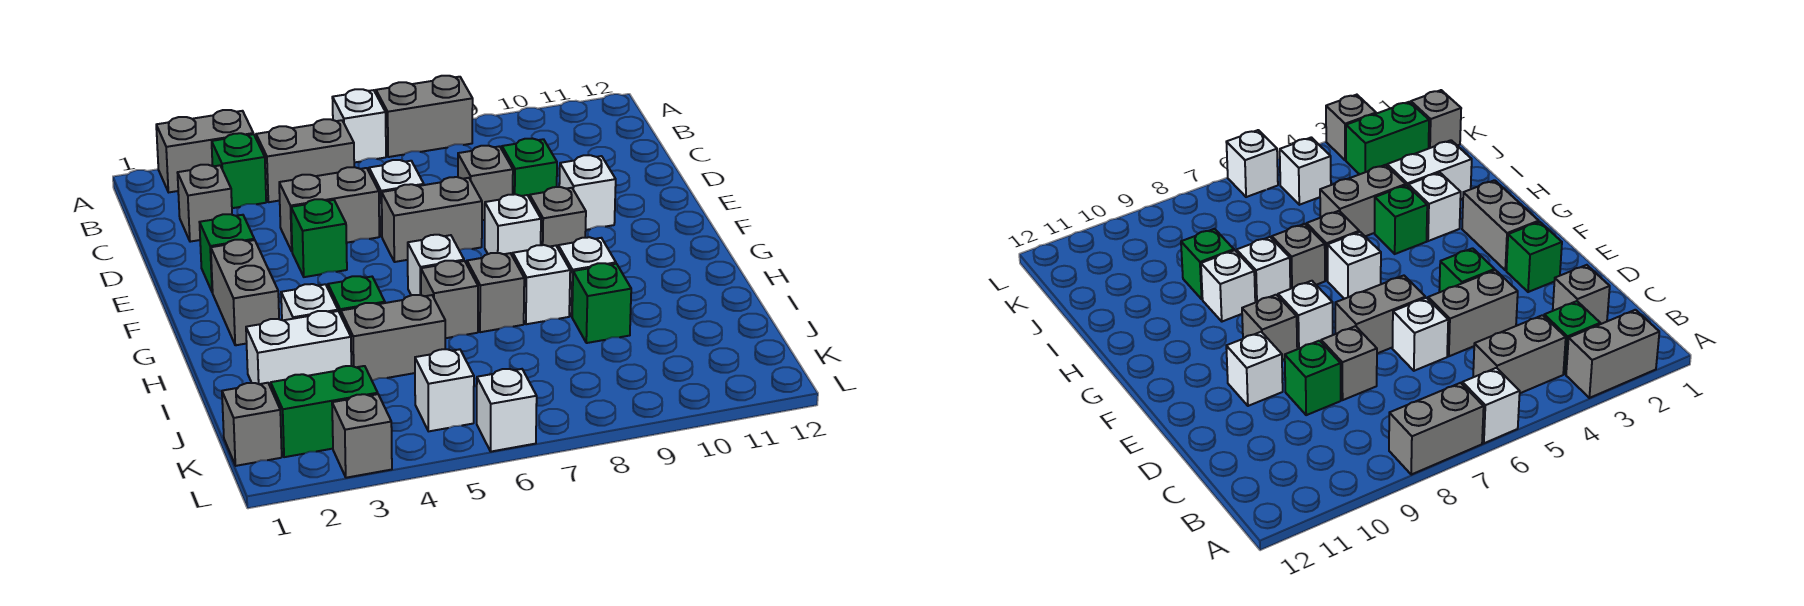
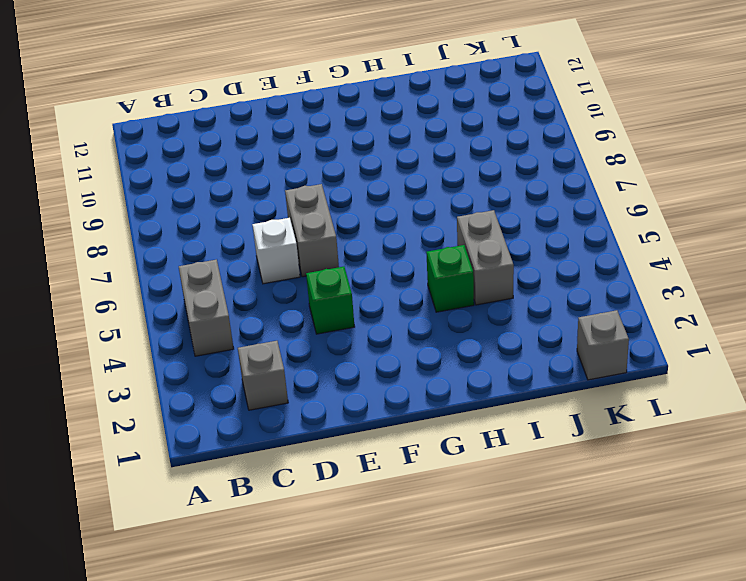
none -> grey 1x2 brick [156,110,253,192]
none -> white 1x1 brick [332,89,386,163]
none -> grey 1x2 brick [376,76,473,157]
none -> green 1x1 brick [212,133,266,208]

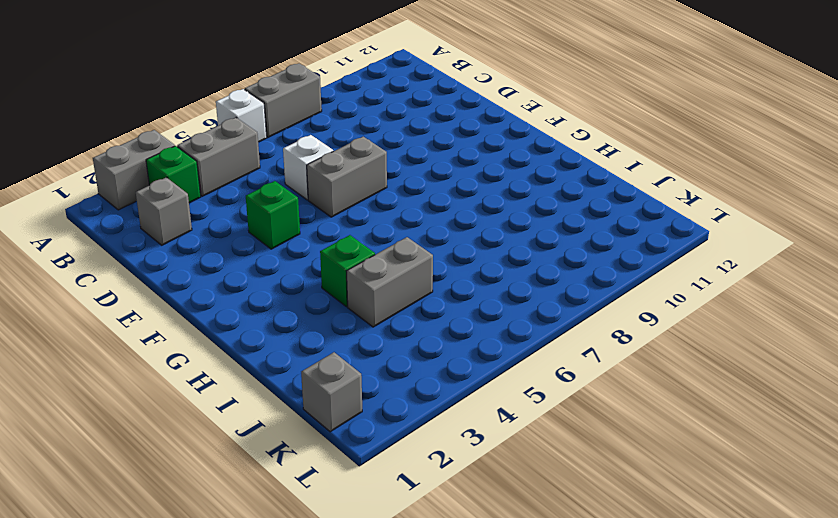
none -> grey 1x2 brick [279,167,379,251]
none -> grey 1x1 brick [458,146,513,220]
none -> green 1x1 brick [502,139,557,198]
none -> green 1x1 brick [200,214,254,293]

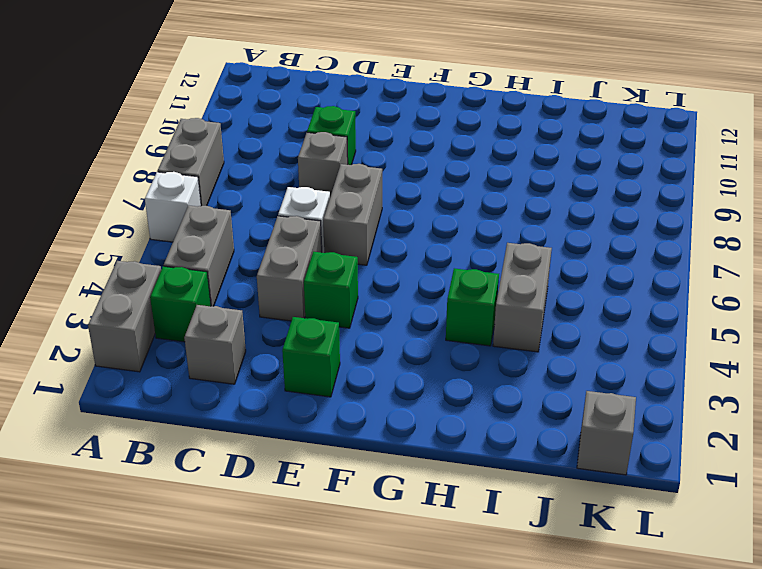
none -> white 1x1 brick [559,155,616,230]
none -> grey 1x2 brick [211,240,279,345]
none -> white 1x1 brick [485,194,541,256]
none -> grey 1x1 brick [530,187,586,248]

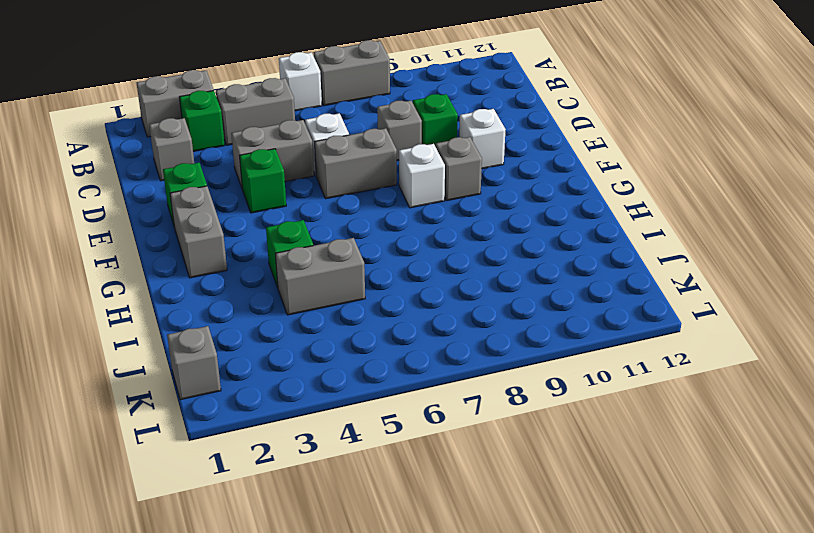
none -> white 1x1 brick [408,235,464,295]
none -> white 1x1 brick [281,284,338,320]
none -> grey 1x1 brick [421,261,478,338]
none -> grey 1x1 brick [467,253,524,332]

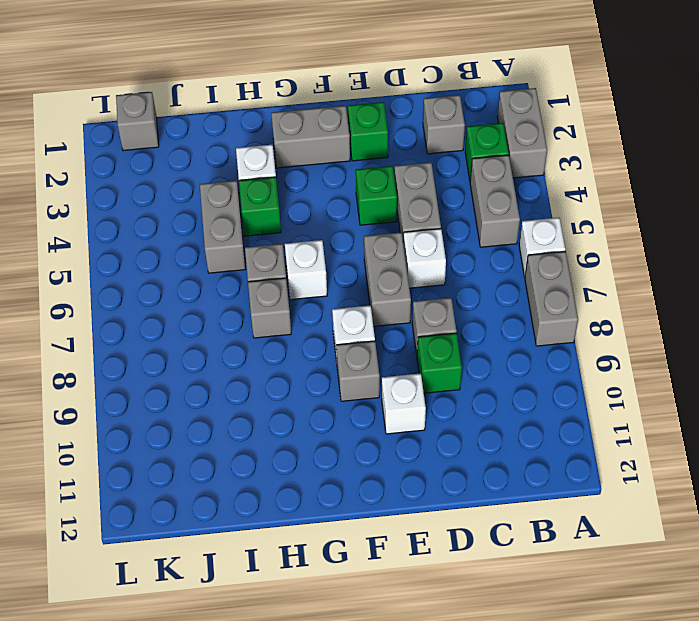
none -> white 1x1 brick [513,245,570,324]
none -> white 1x1 brick [558,237,616,316]
none -> white 1x2 brick [246,311,351,387]
none -> green 1x1 brick [572,263,631,343]

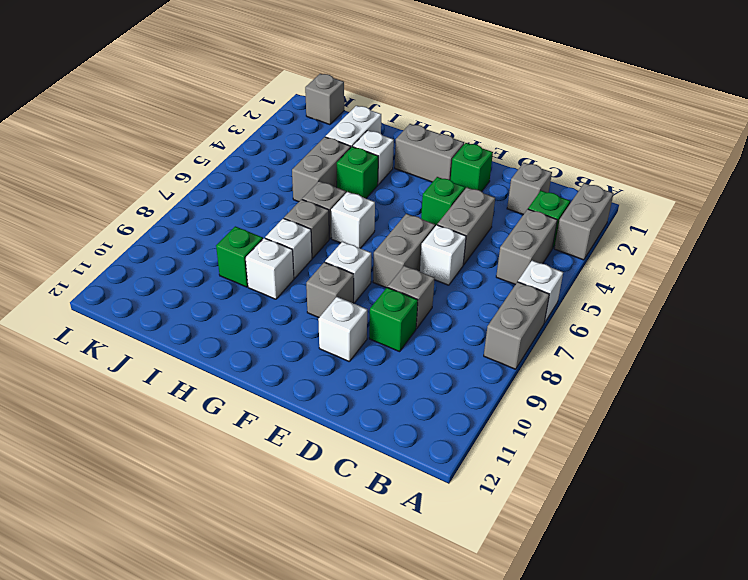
none -> green 1x2 brick [271,366,378,457]
none -> white 1x1 brick [415,349,474,431]
none -> grey 1x1 brick [332,394,392,478]
none -> white 1x1 brick [477,369,537,452]

